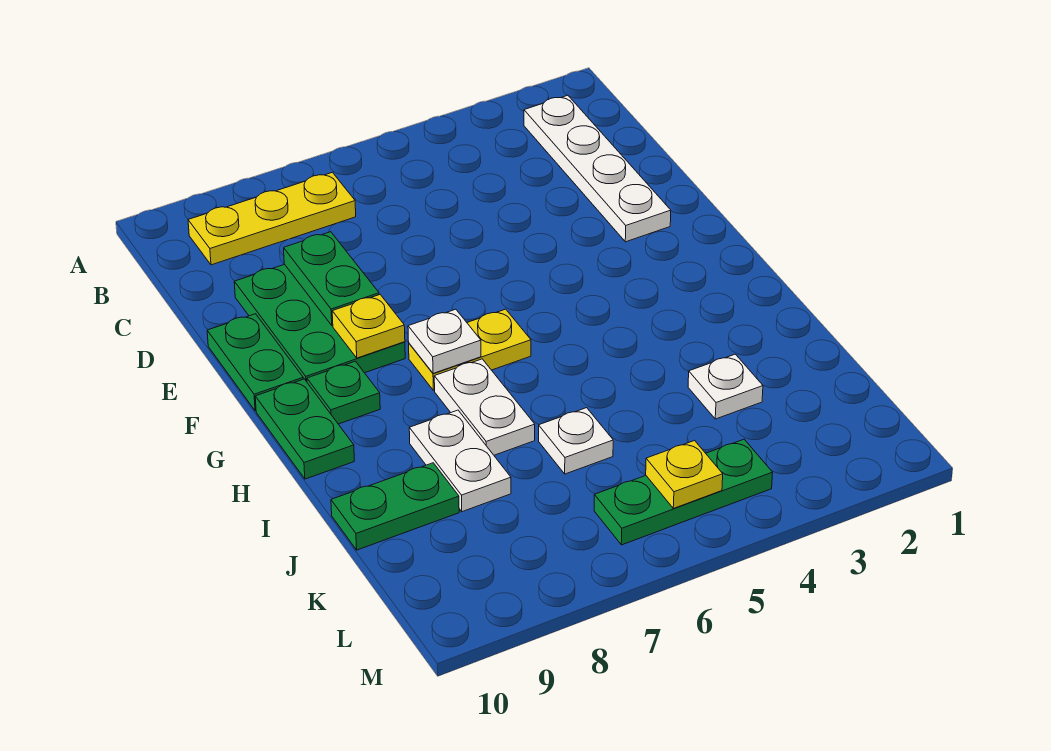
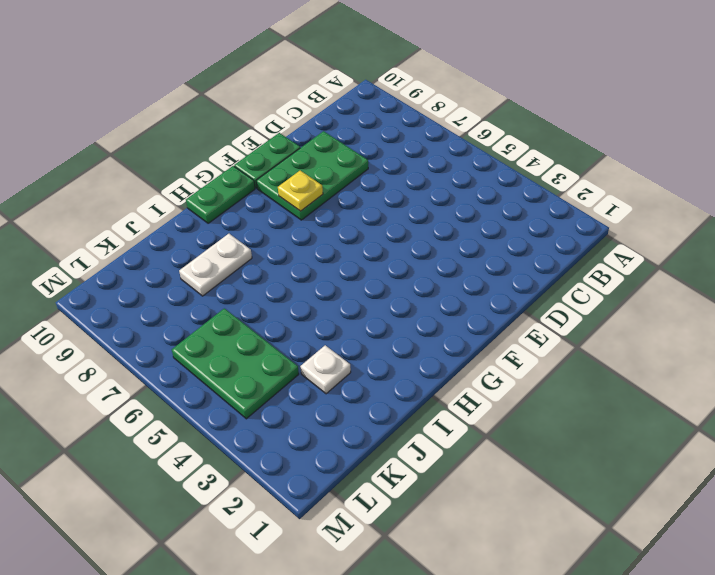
green 2x3 plate [172,308,299,419] -> green 1x3 plate [594,439,773,545]
none -> white 1x4 plate [524,95,671,242]
none -> yellow 1x3 plate [188,172,356,265]
none -> yellow 1x2 plate [409,309,531,390]

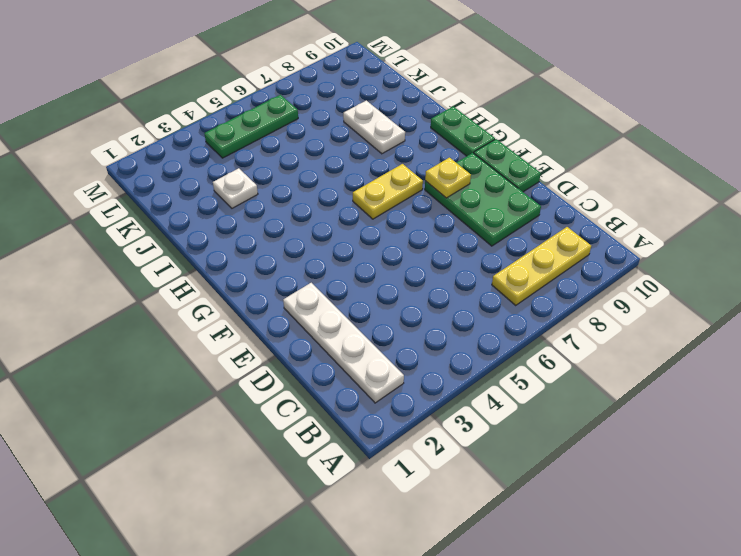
none -> green 1x1 plate [307,361,380,424]
none -> white 1x2 plate [434,359,535,455]
none -> white 1x1 plate [539,408,613,474]

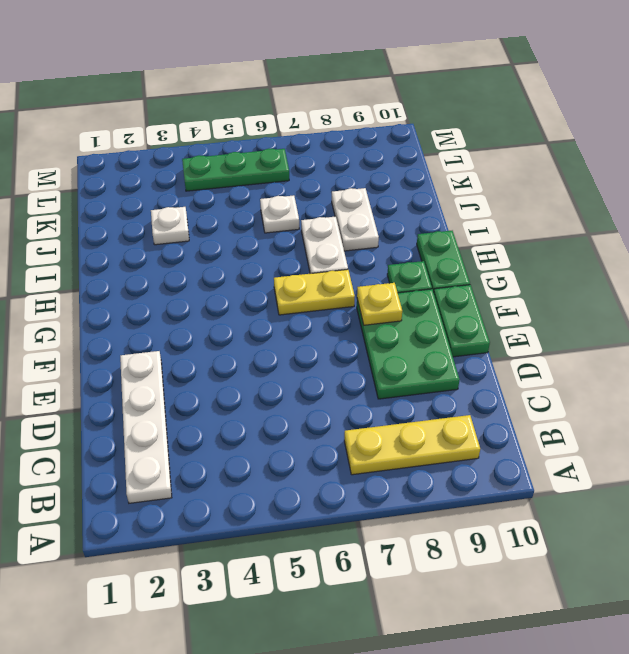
none -> green 1x2 plate [331,463,459,550]
none -> green 1x2 plate [284,232,379,326]
none -> white 1x1 plate [408,309,481,373]

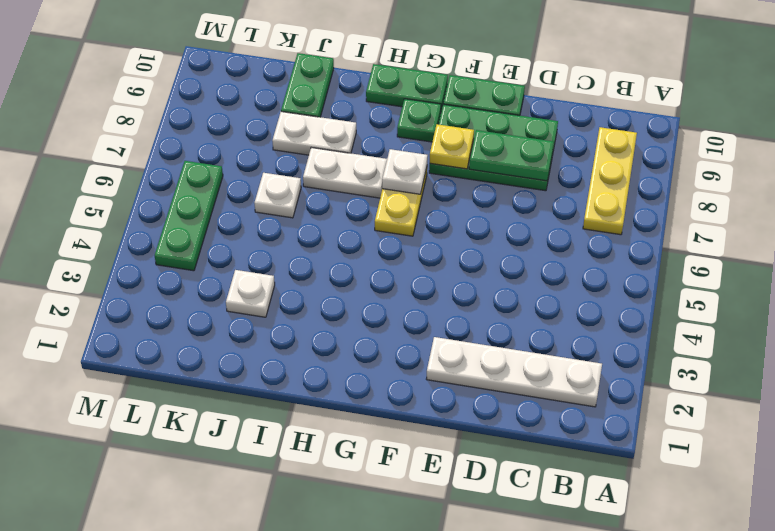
none -> yellow 1x1 plate [646,441,723,508]

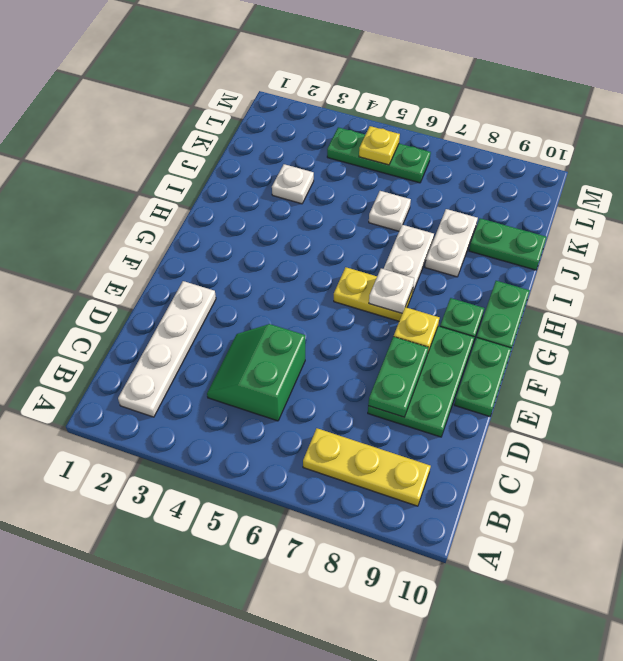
green 2x2 slope [207,324,305,421] -> none

